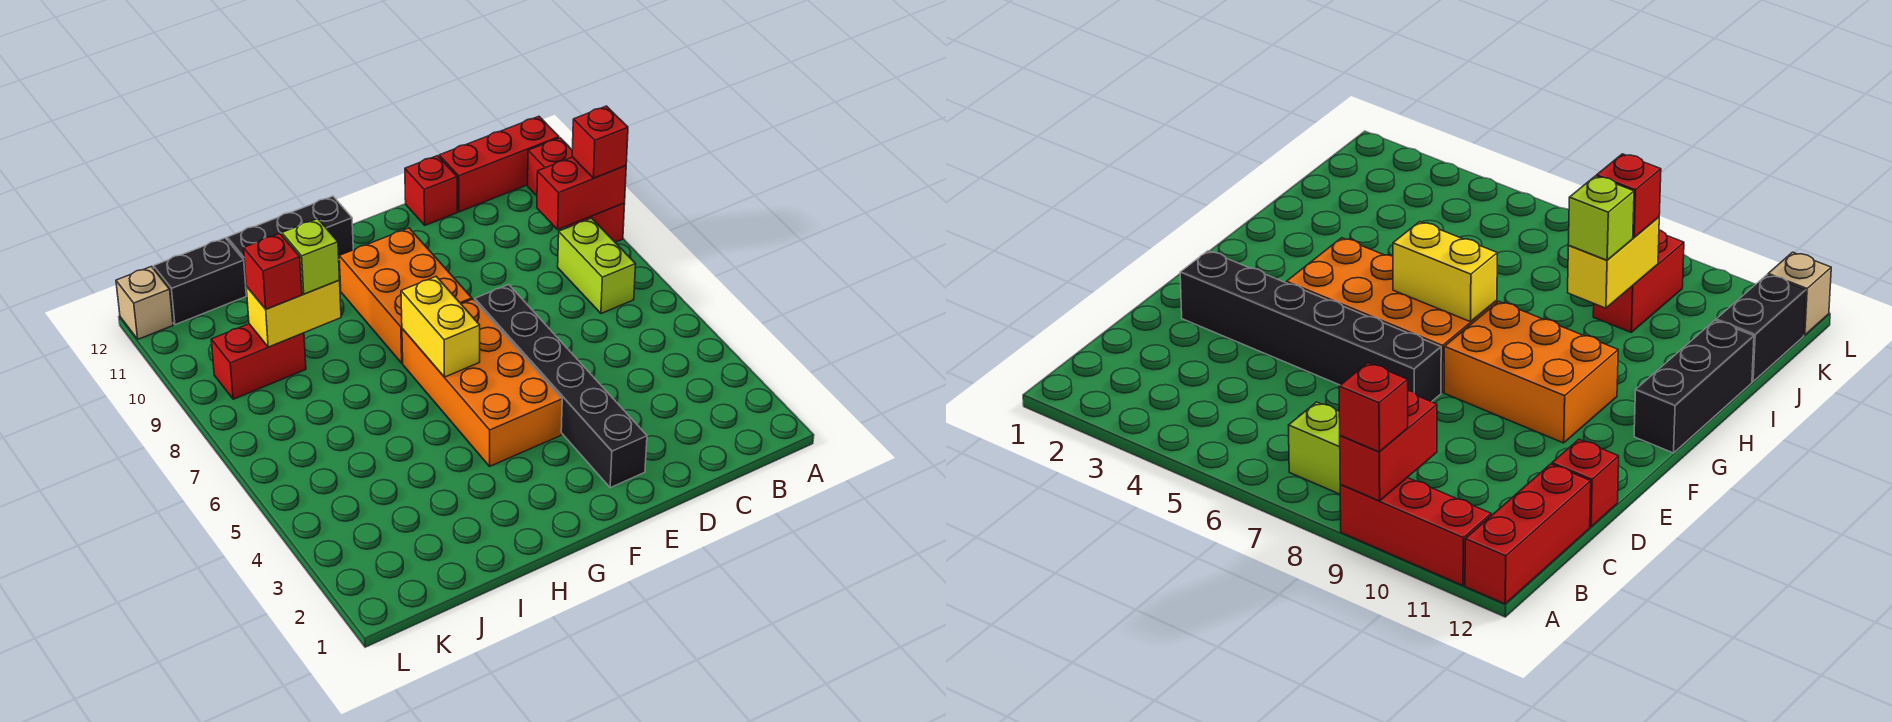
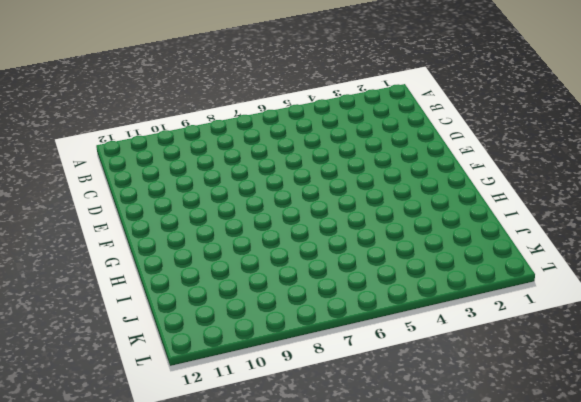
none -> red 1x3 brick [528,138,625,242]
none -> red 1x3 brick [439,116,559,212]
none -> lime 1x2 brick [558,218,636,314]

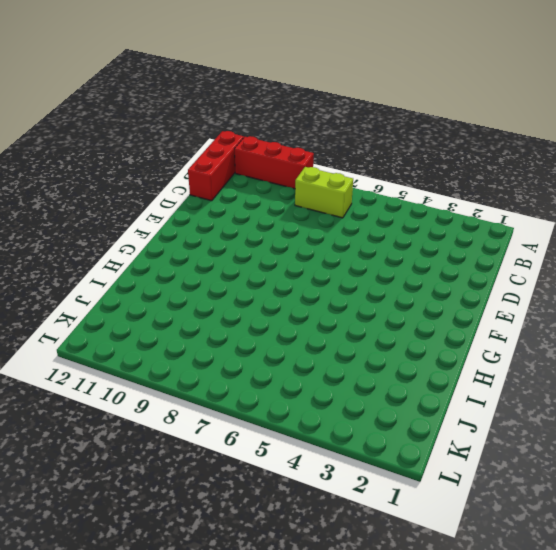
none -> red 1x1 brick [405,156,457,225]
none -> black 1x6 brick [475,284,647,488]
none -> orange 2x4 brick [402,299,562,466]

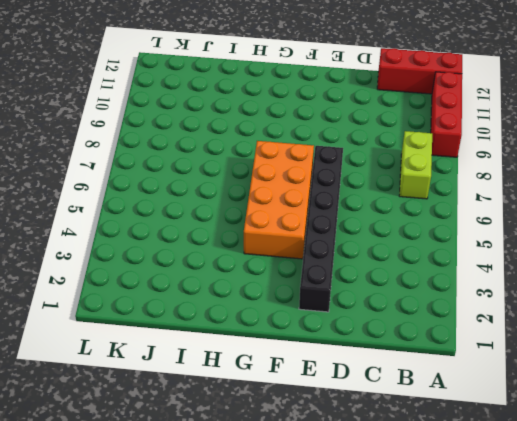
none -> red 1x1 brick [405,156,457,225]
none -> orange 2x3 brick [339,228,472,363]
none -> black 1x3 brick [227,196,353,294]

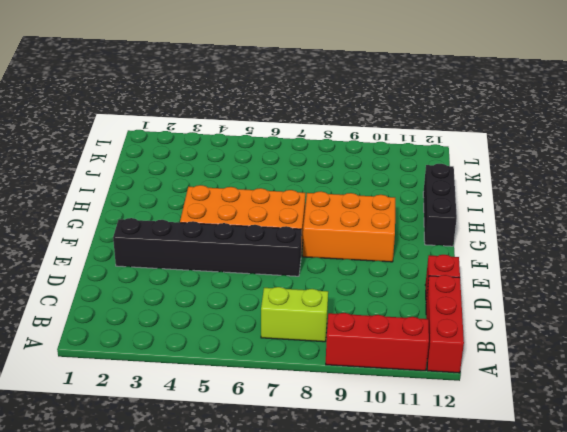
none -> red 1x2 brick [211,324,306,399]
none -> black 1x2 brick [153,238,246,325]
none -> tan 1x1 brick [116,267,173,339]

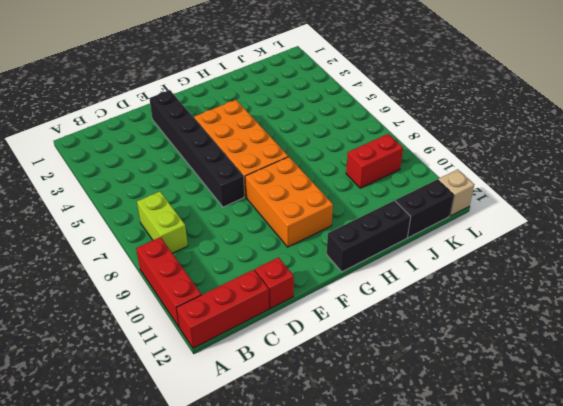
none -> red 1x2 brick [537,157,626,230]
none -> yellow 1x2 brick [401,277,480,377]
none -> yellow 1x2 brick [246,281,341,347]

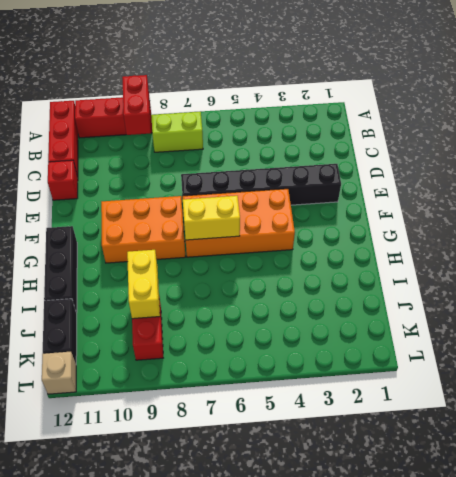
none -> red 1x1 brick [572,106,628,178]
none -> lime 1x1 brick [282,219,340,294]
none -> red 1x1 brick [244,233,302,309]

